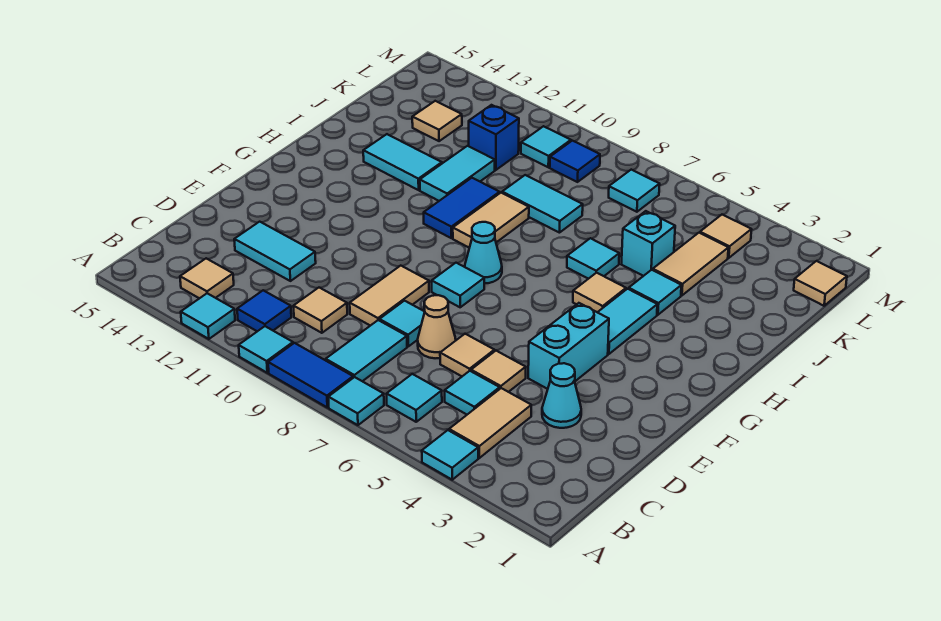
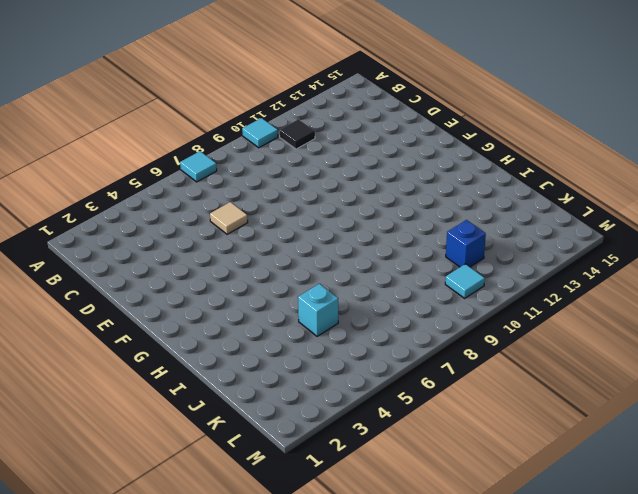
black 1x1 tile [280,119,315,149] -> blue 1x1 tile [237,290,291,331]
none -> cyan 1x1 tile [422,430,478,480]
none -> blue 1x2 tile [268,343,353,407]
none -> cyan 1x1 tile [181,293,235,339]
none -> tan 1x2 tile [449,388,531,458]

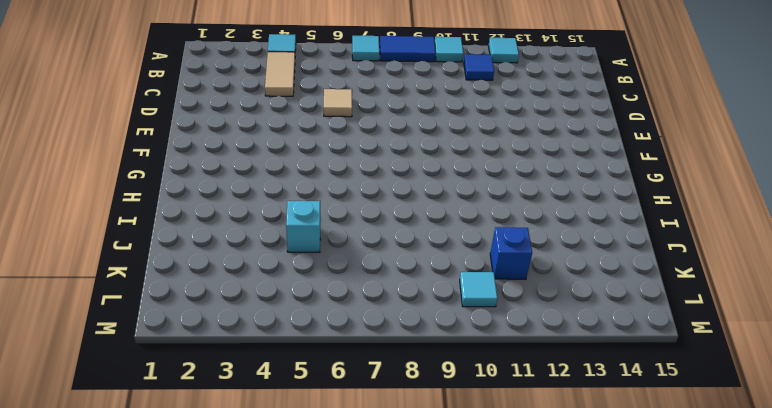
none -> cyan 1x1 tile [387,374,442,422]
none -> cyan 1x2 tile [326,320,407,381]
none -> tan 1x1 tile [180,258,234,298]
none -> cyan 1x1 tile [445,371,500,414]

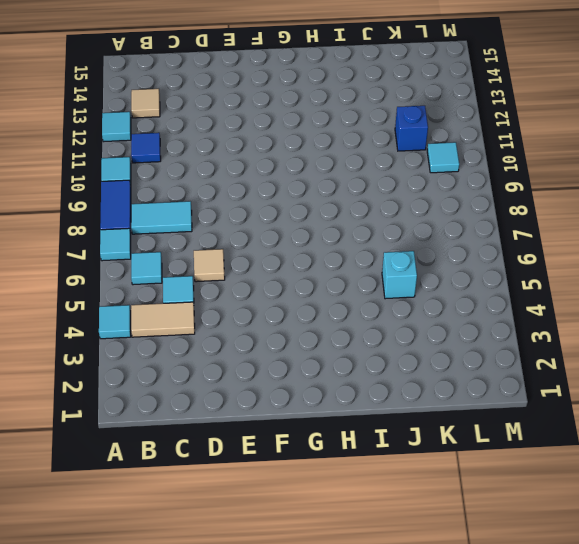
none -> tan 1x1 tile [294,288,347,333]
none -> cyan 1x1 cone [542,363,581,428]
none -> tan 1x1 tile [471,351,526,392]
none -> tan 1x1 cone [418,295,456,358]

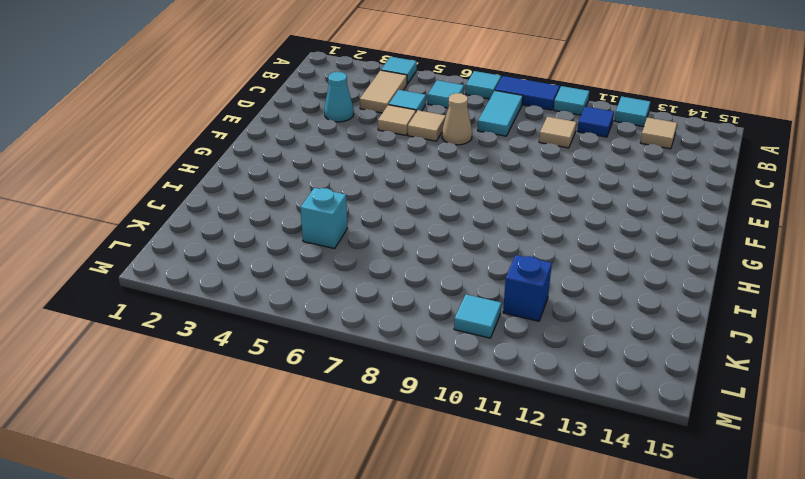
none -> cyan 1x1 tile [379,301,425,346]
none -> tan 1x2 tile [350,266,429,326]
none -> cyan 1x2 tile [234,222,316,281]
none -> cyan 1x2 brick [528,303,609,389]

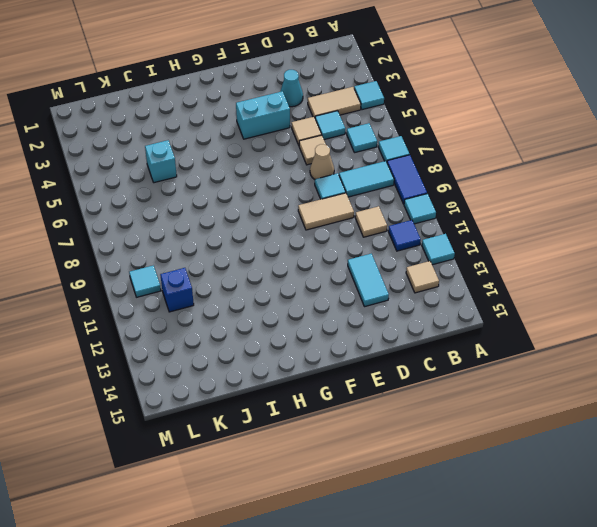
none -> cyan 1x1 tile [432,263,484,307]
none -> cyan 1x2 tile [598,289,657,354]
none -> cyan 1x1 cone [465,222,502,284]
none -> tan 1x1 tile [573,273,626,312]

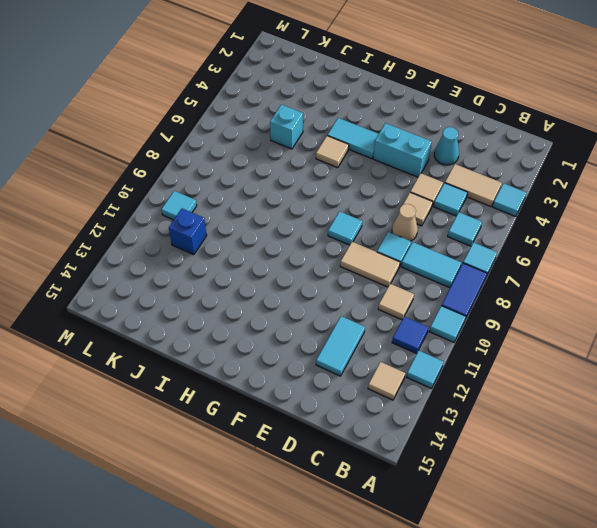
none -> cyan 1x1 cone [465,222,502,284]
none -> tan 1x2 tile [453,193,529,248]
none -> blue 1x2 tile [424,178,500,238]
none -> cyan 1x1 tile [629,270,681,315]

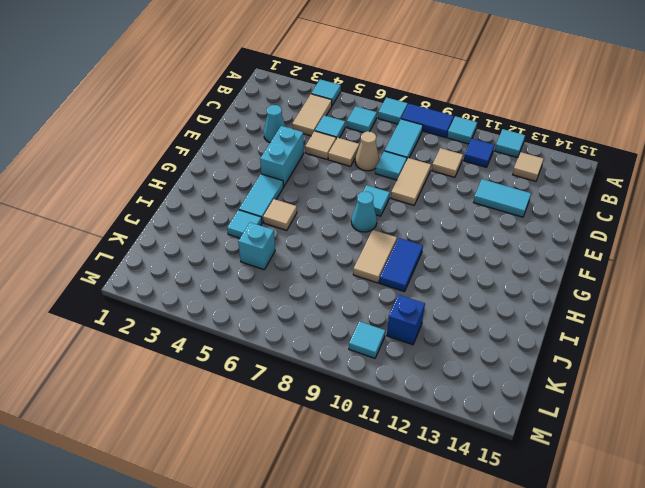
none -> cyan 1x1 tile [567,238,619,279]
none -> cyan 1x2 tile [420,146,495,201]
none -> cyan 1x2 tile [363,134,442,190]
none -> tan 1x2 tile [653,233,728,296]

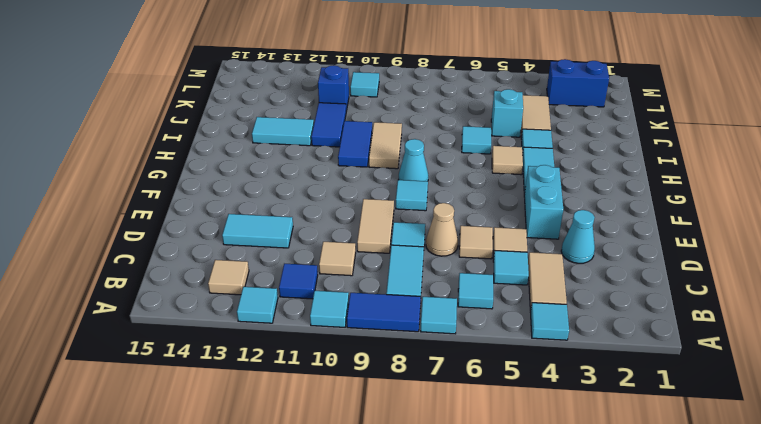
blue 1x2 tile [311,103,346,147] -> cyan 1x2 tile [420,146,495,201]
blue 1x2 brick [547,59,609,107] -> none
none -> cyan 1x2 tile [502,175,583,233]
none -> tan 1x1 tile [412,101,462,141]
none -> tan 1x1 tile [794,261,847,306]
none -> tan 1x1 tile [700,215,752,258]

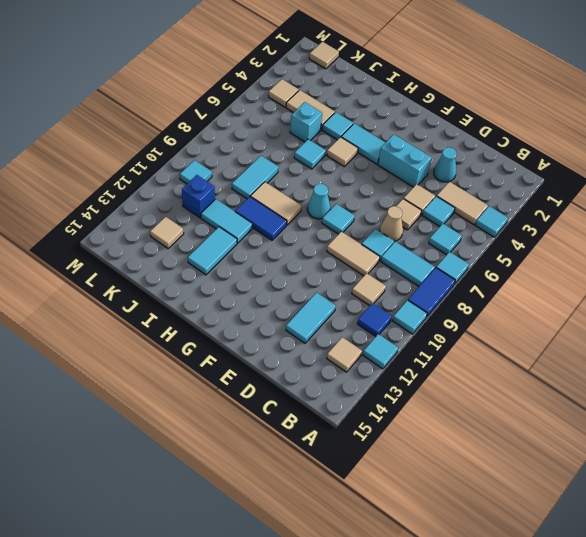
none -> cyan 1x1 tile [609,170,660,212]
none -> blue 1x1 tile [550,141,600,182]

